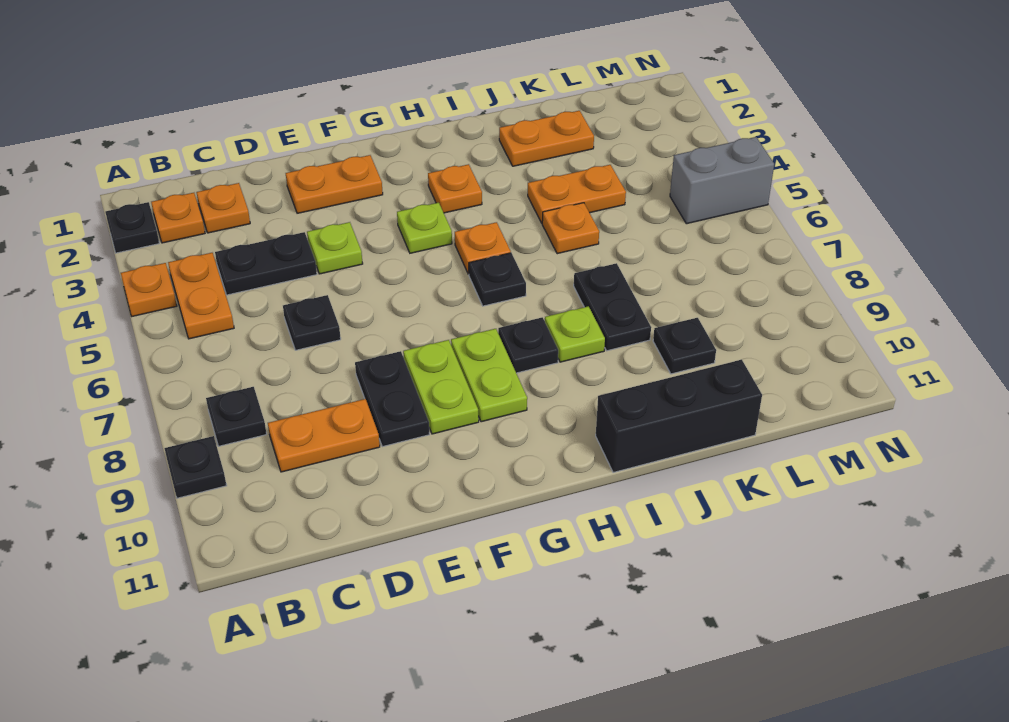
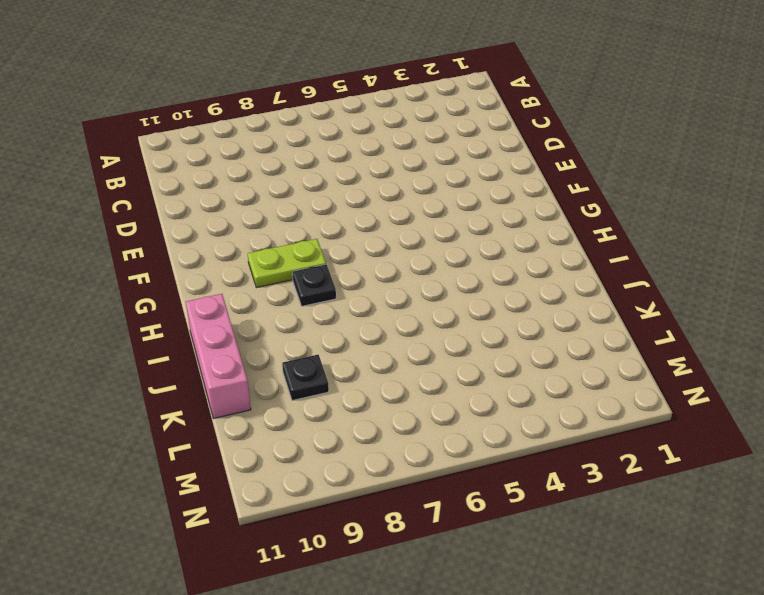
pink 1x3 brick [186,294,251,418] -> black 1x3 brick [596,360,762,472]
none -> black 1x1 plate [105,202,159,253]
none -> orange 1x1 plate [121,263,177,316]
none -> black 1x1 plate [164,436,227,498]

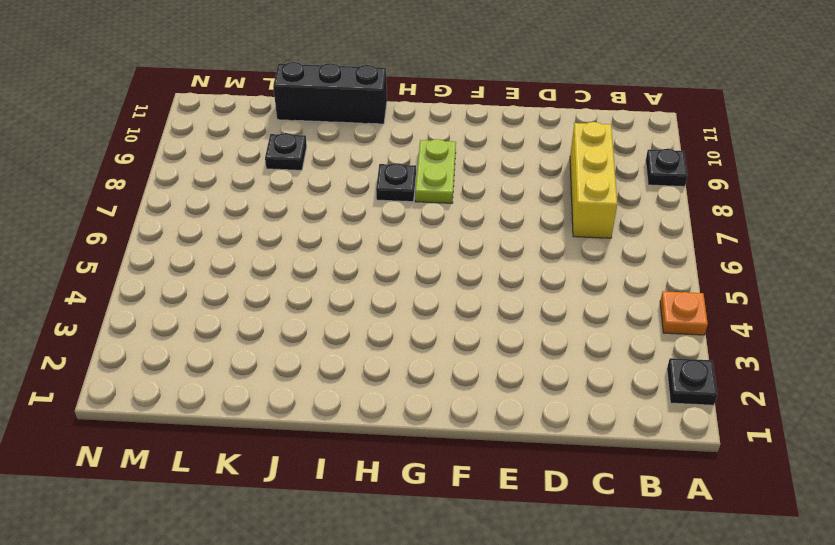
yellow 1x3 brick [570,122,617,238] -> orange 1x2 plate [268,399,380,472]
none -> orange 1x1 plate [151,193,205,243]
none -> orange 1x2 plate [168,253,234,339]
none -> black 1x1 plate [206,387,267,446]

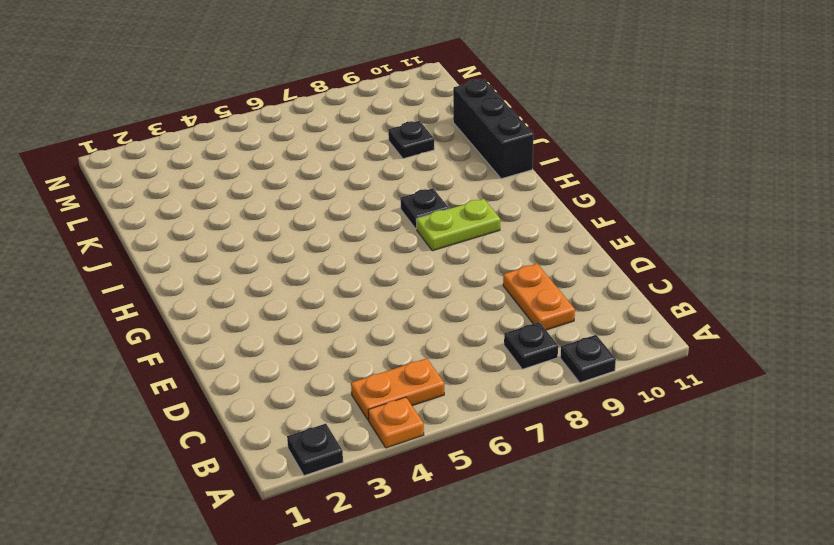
none -> orange 1x1 plate [151,193,205,243]
none -> orange 1x1 plate [196,183,250,233]
none -> black 1x2 plate [215,232,317,295]

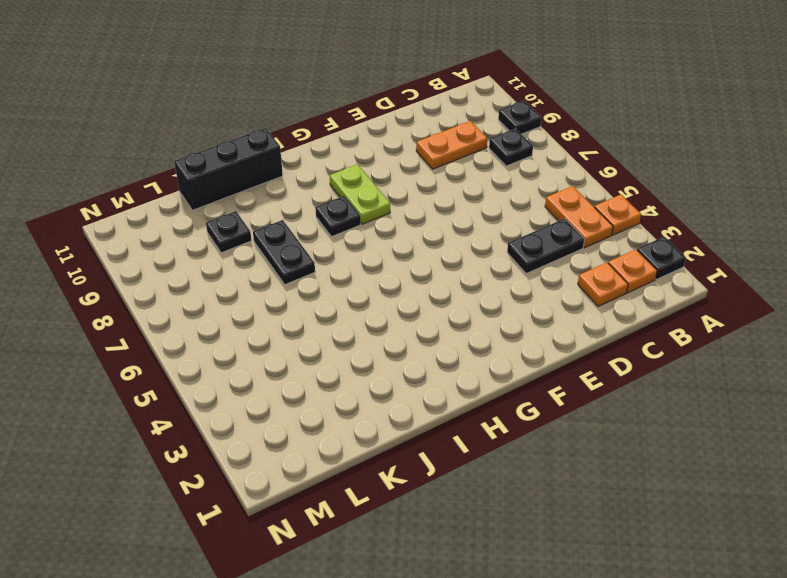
none -> black 1x1 plate [283,295,341,350]
none -> orange 1x2 plate [286,155,383,213]
none -> lime 1x1 plate [307,222,363,274]

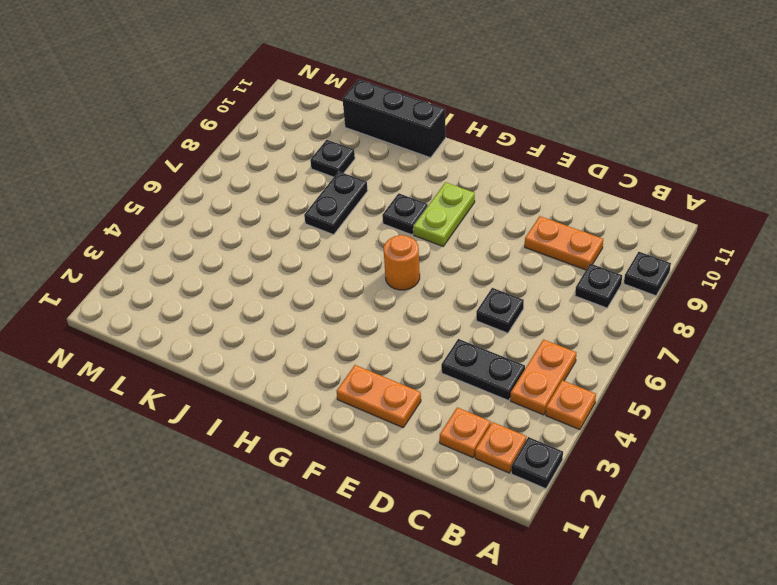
orange 1x1 round brick [384,235,420,290] -> none
none -> lime 1x1 plate [307,222,363,274]
none -> black 1x2 plate [355,351,430,447]
none -> lime 1x2 plate [403,340,479,434]

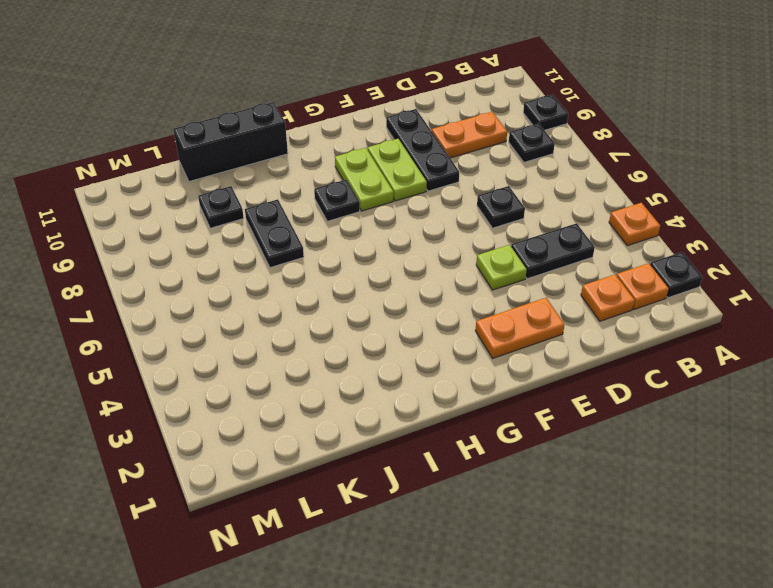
black 1x3 plate [386,109,459,191] -> black 1x2 plate [355,351,430,447]
none -> orange 1x2 plate [168,253,234,339]
none -> lime 1x1 plate [397,203,452,253]
none -> orange 1x1 plate [428,164,482,213]

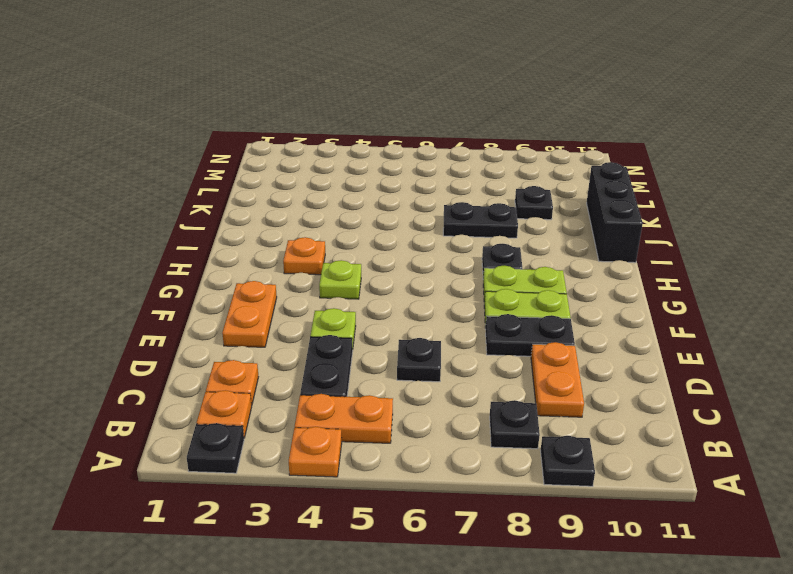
none -> orange 1x1 plate [455,222,511,274]
none -> black 1x1 plate [469,253,526,306]
none -> lime 1x1 plate [545,306,605,362]

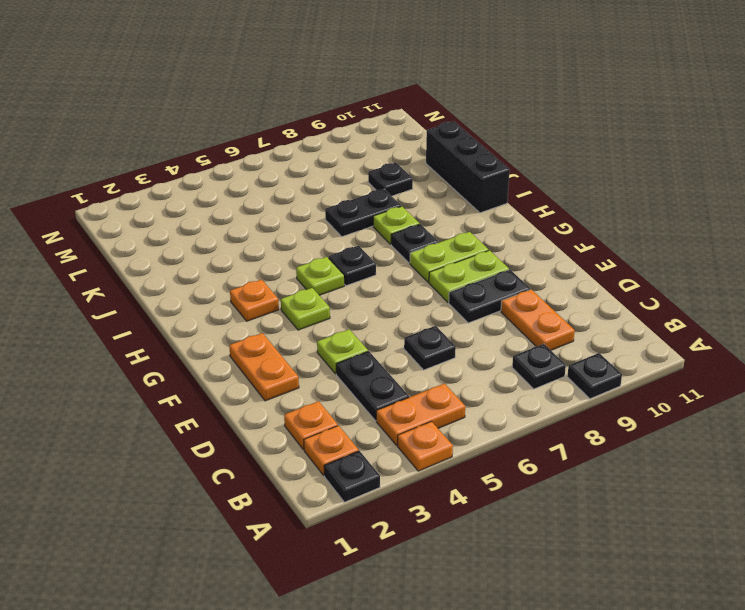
lime 1x1 plate [296,257,344,295] -> orange 1x1 plate [455,222,511,274]
none -> orange 1x2 plate [499,111,594,166]
none -> orange 1x2 plate [528,165,626,223]
none -> orange 1x1 plate [542,203,599,254]

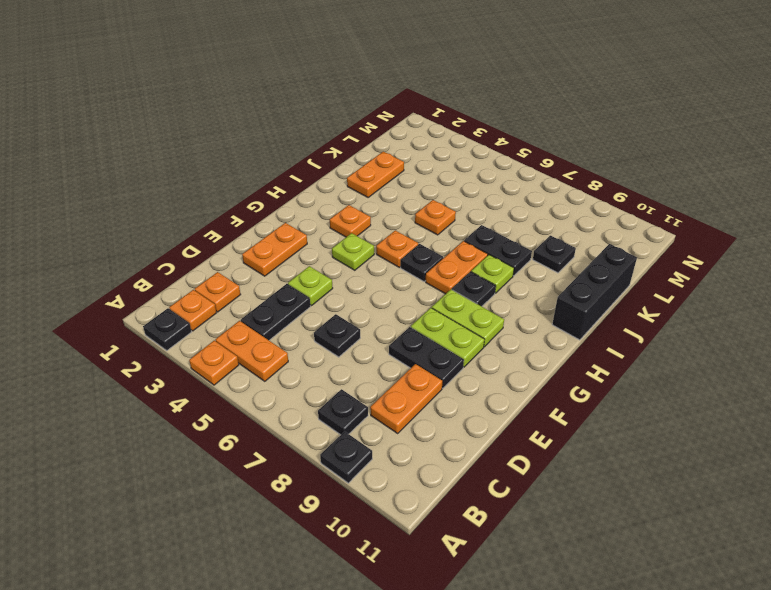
orange 1x2 plate [426,241,488,294] -> orange 1x2 plate moved to [528,165,626,223]
none -> grey 1x2 brick [670,137,774,224]

